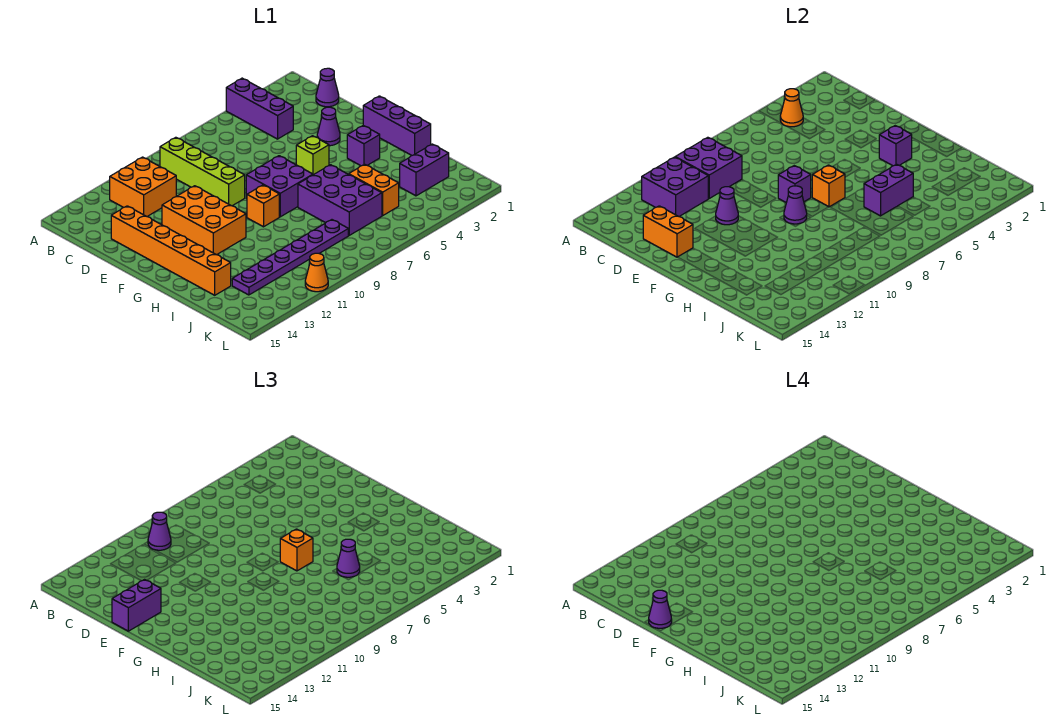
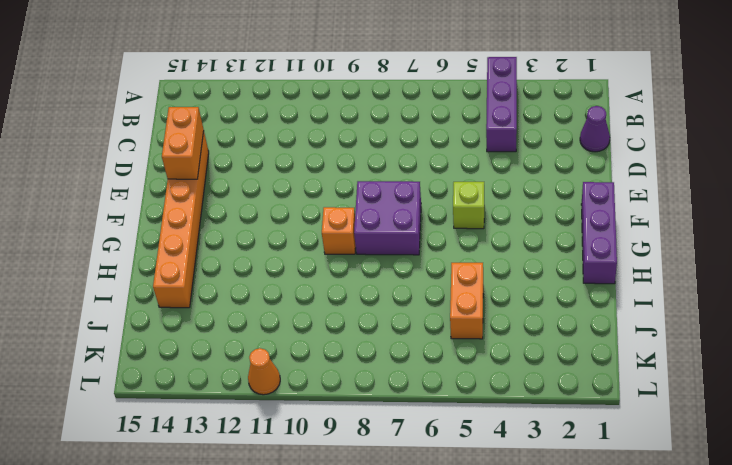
none -> lime 1x4 brick [160,137,245,206]
none -> orange 2x2 brick [110,157,176,217]
none -> purple 1x1 cone [317,107,340,146]
none -> orange 2x3 brick [162,186,246,255]

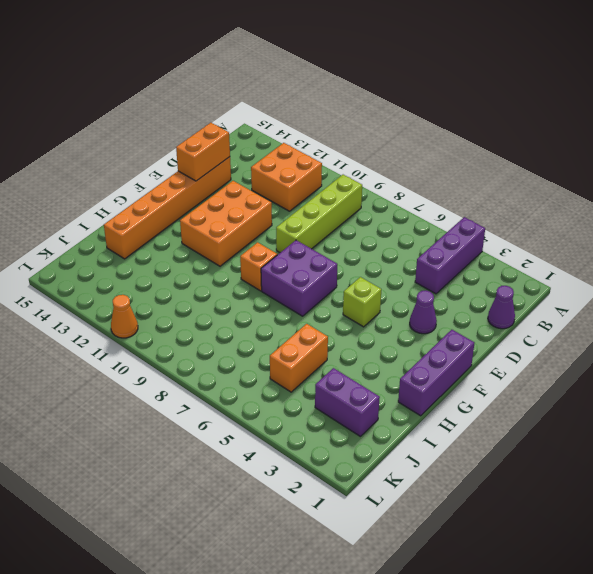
none -> purple 1x1 brick [347,126,380,166]
none -> purple 2x3 brick [298,165,382,235]
none -> purple 1x6 plate [232,220,348,295]
none -> orange 1x1 cone [780,89,803,127]

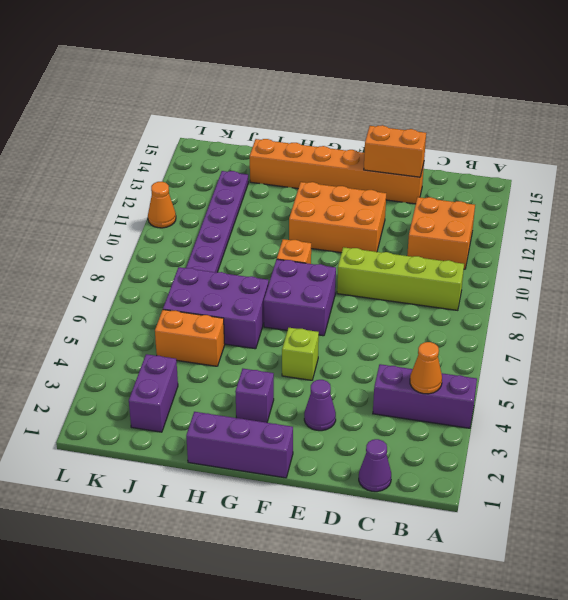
none -> purple 2x2 brick [675,137,742,198]
none -> purple 2x2 brick [642,157,708,217]
none -> purple 1x1 cone [716,187,738,225]
none -> purple 1x1 brick [778,166,811,203]

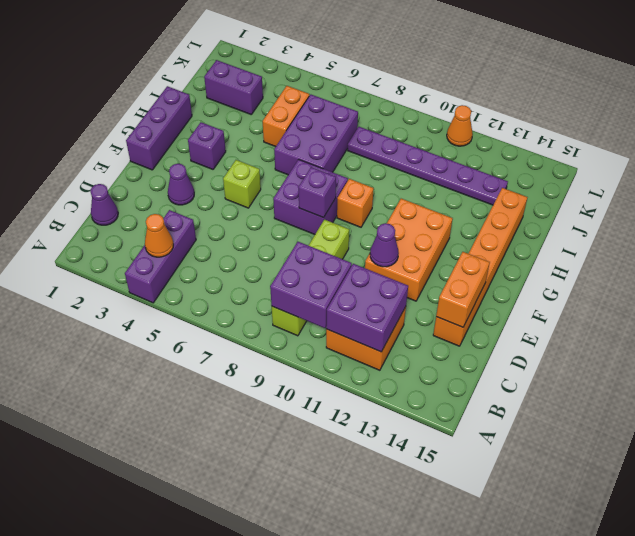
none -> purple 1x1 brick [879,126,912,166]
none -> orange 1x1 brick [812,165,845,207]
none -> purple 1x1 cone [784,186,807,224]
none -> purple 1x2 brick [864,164,913,216]

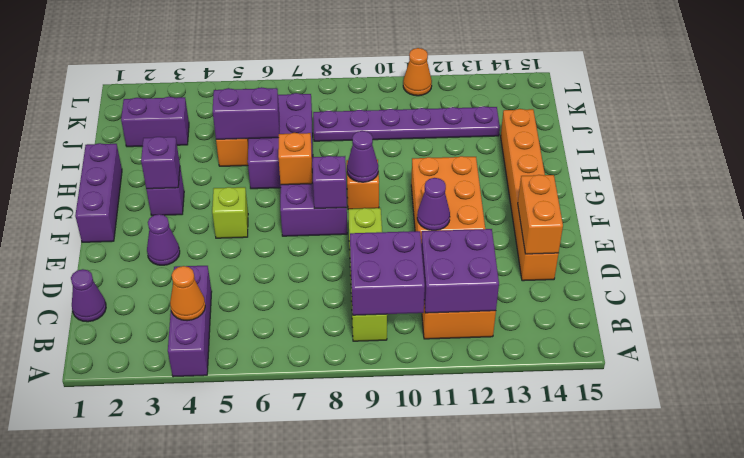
none -> purple 1x1 cone [148,512,171,550]
none -> purple 1x2 brick [112,580,161,631]
none -> orange 1x1 brick [280,529,313,571]
none -> purple 1x1 cone [337,539,360,577]

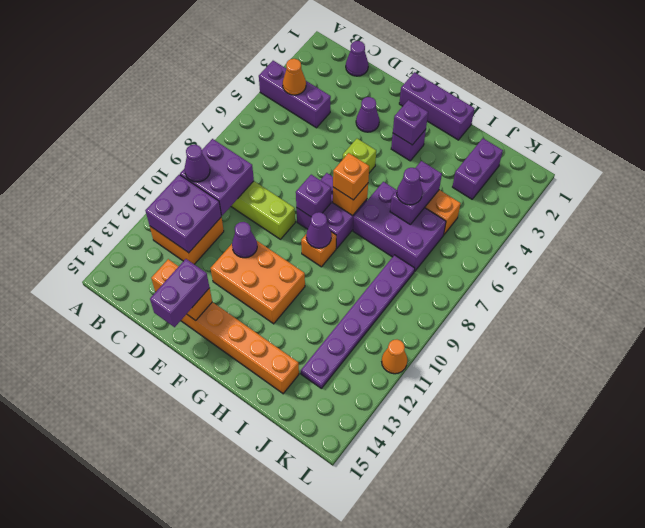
none -> purple 1x1 cone [649,590,672,628]

